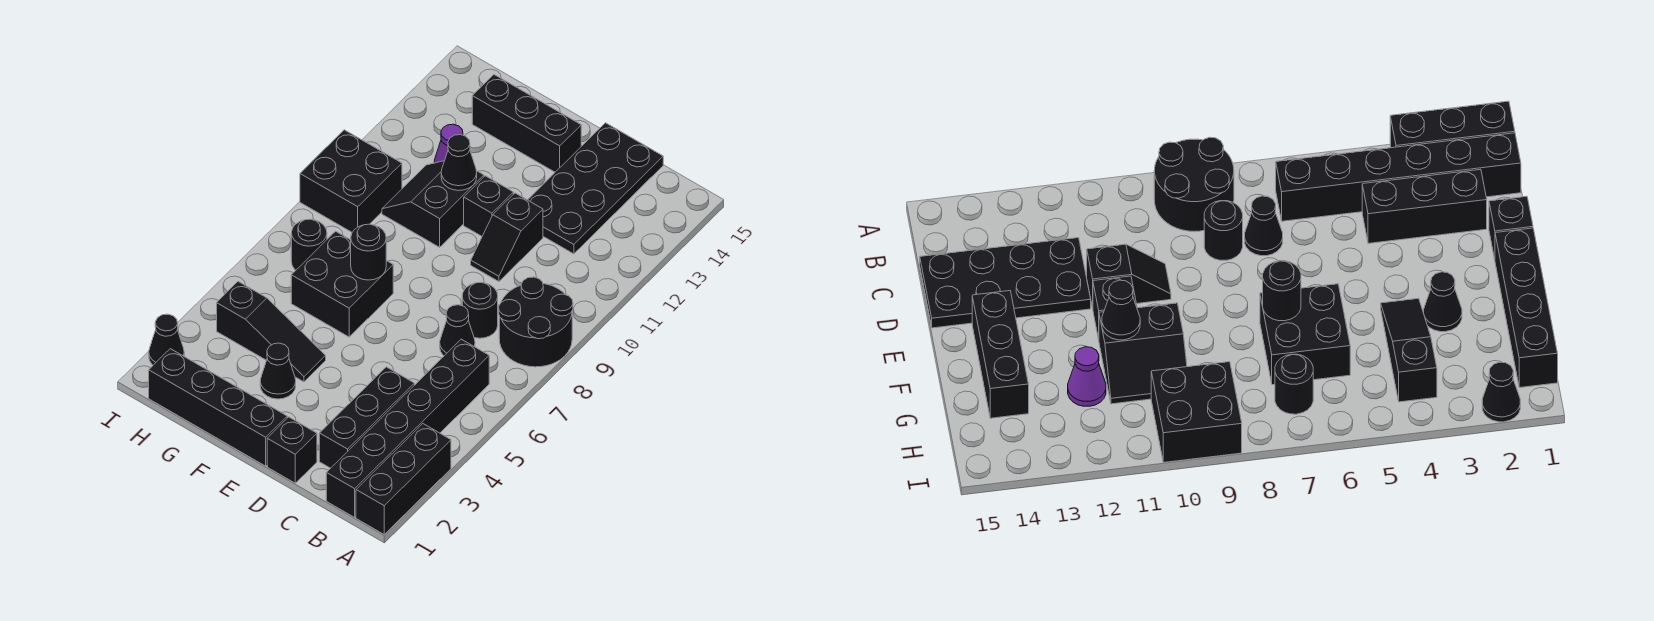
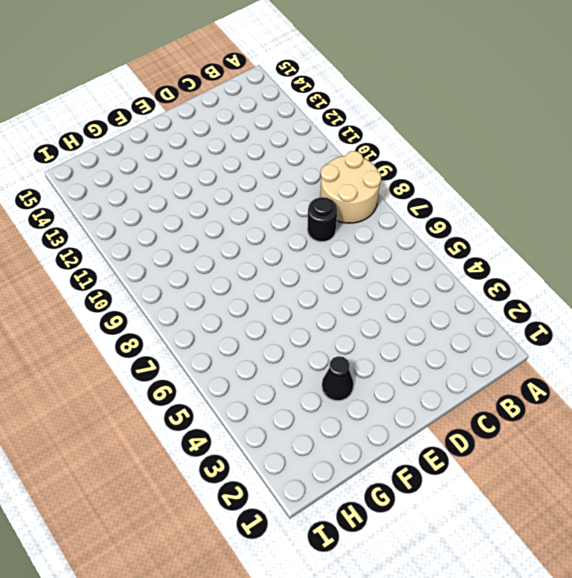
tan 2x2 round brick [320,151,381,223] -> black 2x2 round brick [499,277,573,367]
none -> black 1x3 brick [356,424,451,534]
none -> black 1x6 brick [326,339,489,517]
none -> black 1x3 brick [319,367,414,468]

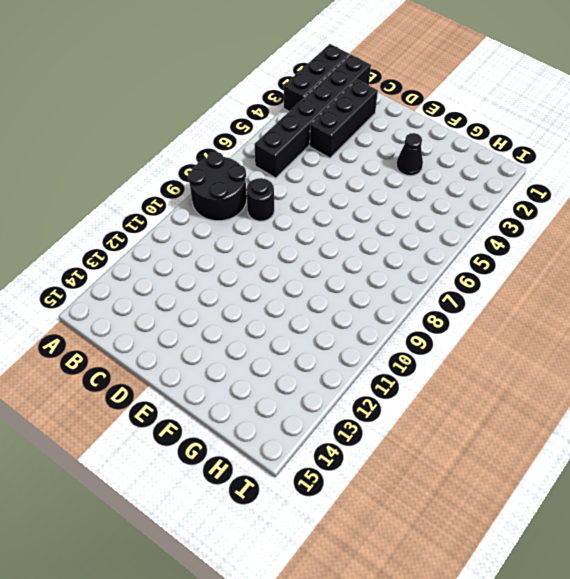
none -> black 1x1 cone [440,305,475,356]
none -> black 2x4 plate [528,123,663,254]
none -> black 1x1 brick [267,417,317,483]

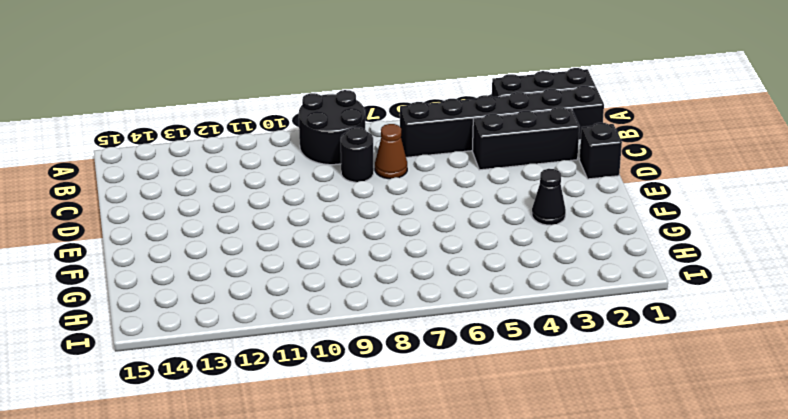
brown 1x1 cone [375,124,407,179] -> black 1x1 cone [440,305,475,356]
none -> black 2x4 plate [528,123,663,254]
none -> black 1x2 slope [471,193,543,282]
none -> black 1x4 brick [149,349,287,466]

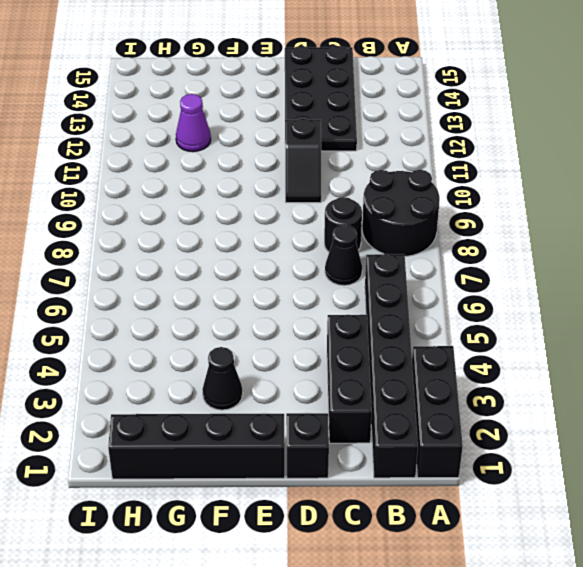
none -> black 1x1 brick [464,176,513,236]
none -> black 1x3 brick [472,75,581,172]
none -> black 1x3 slope [217,282,326,382]

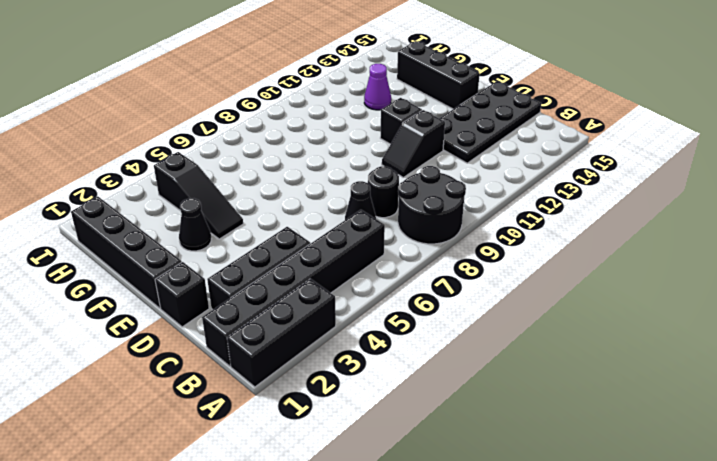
none -> black 2x2 brick [291,231,393,337]
none -> black 2x2 slope [382,161,484,247]
none -> black 1x1 round brick [291,219,327,270]

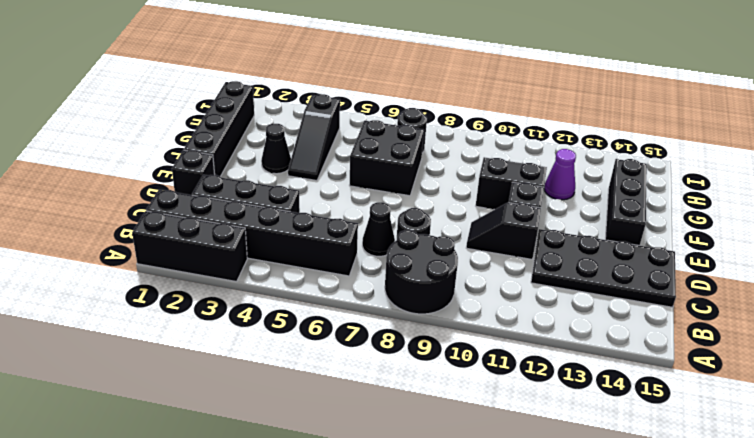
none -> black 2x2 brick [300,130,402,232]
none -> black 1x1 cone [149,314,184,365]
none -> black 1x1 round brick [351,224,386,280]

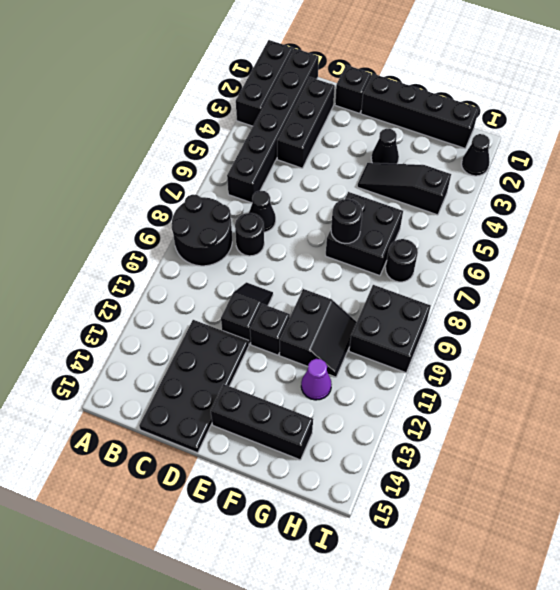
none -> black 1x1 cone [441,135,477,191]

